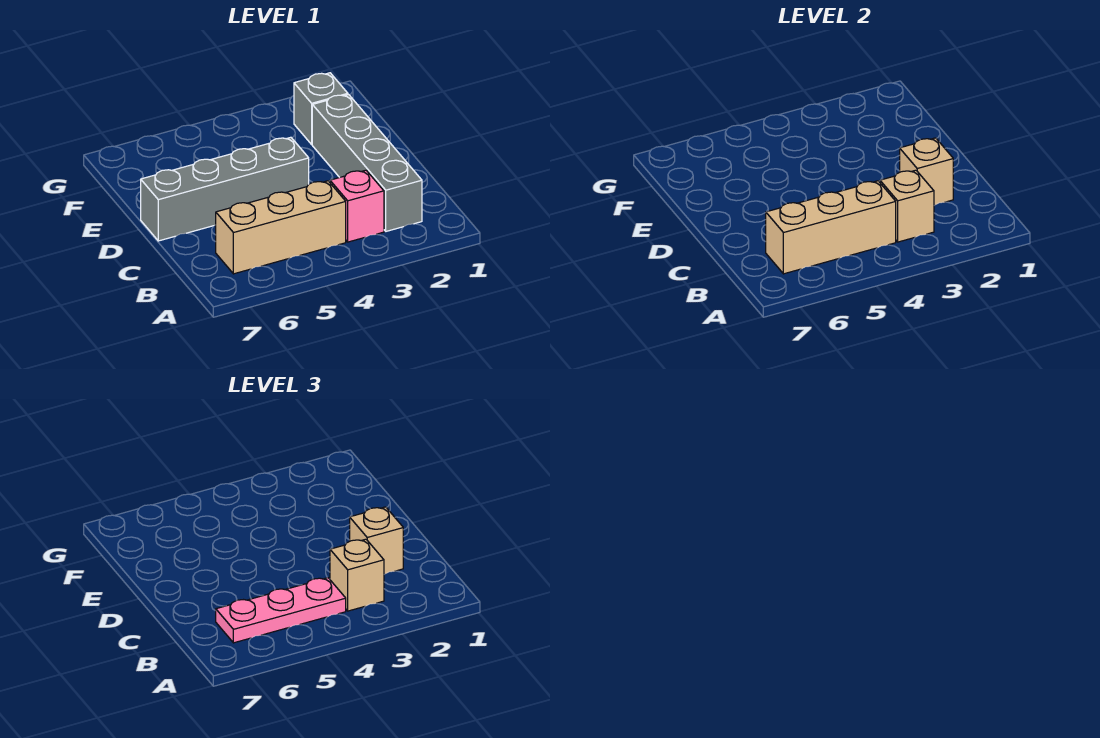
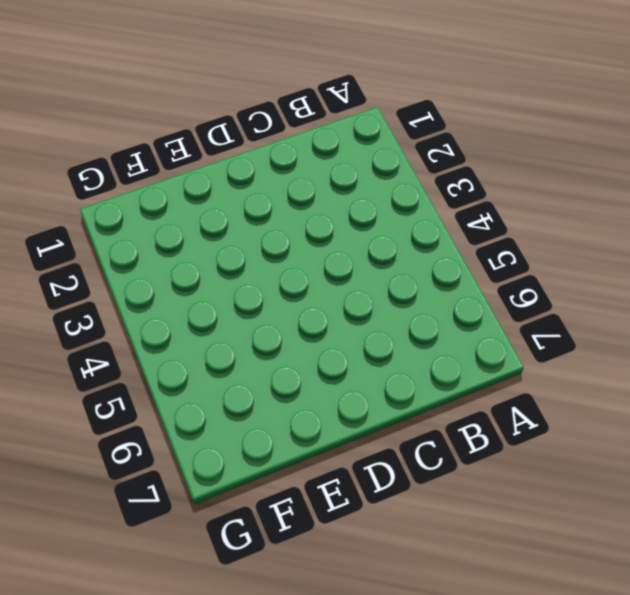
none -> grey 1x4 brick [312,95,422,231]
none -> pink 1x1 brick [330,170,384,242]

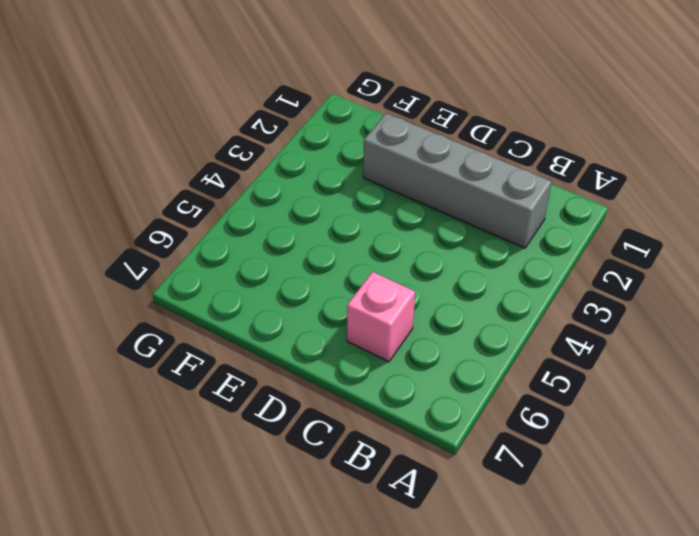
pink 1x1 brick [347,272,415,362] -> pink 1x1 brick moved to [330,170,384,242]
none -> tan 1x3 brick [216,181,346,274]
none -> grey 1x4 brick [141,137,309,241]

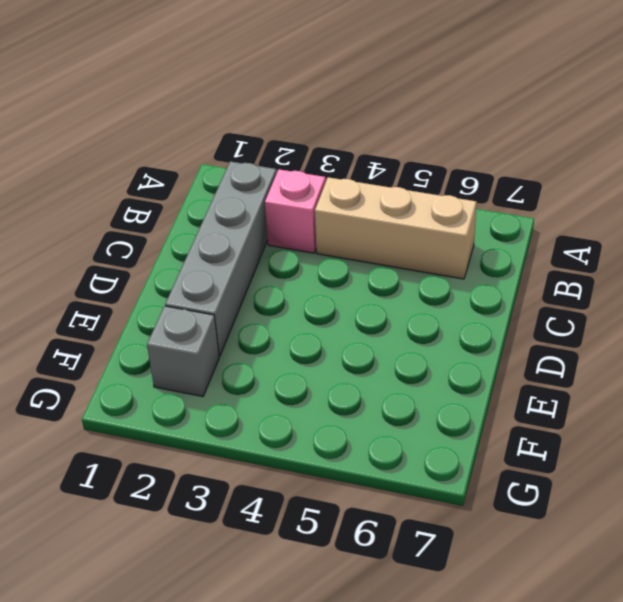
none -> grey 1x4 brick [141,137,309,241]
none -> tan 1x1 brick [880,170,934,242]

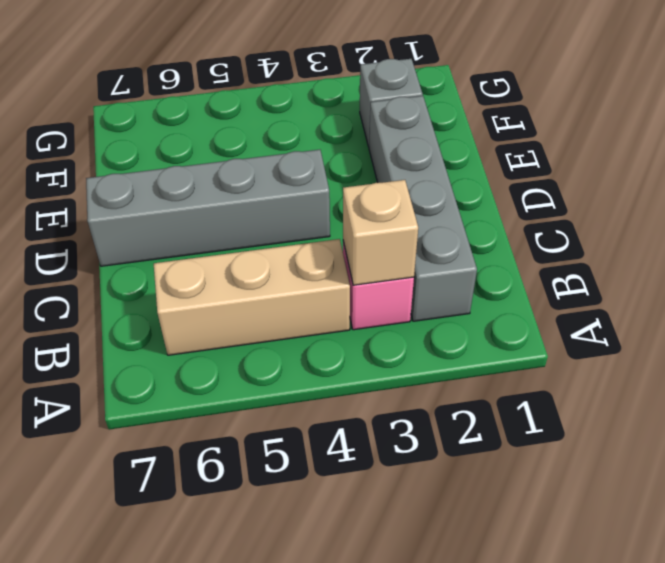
none -> tan 1x3 brick [766,181,896,274]
none -> tan 1x1 brick [900,138,953,205]

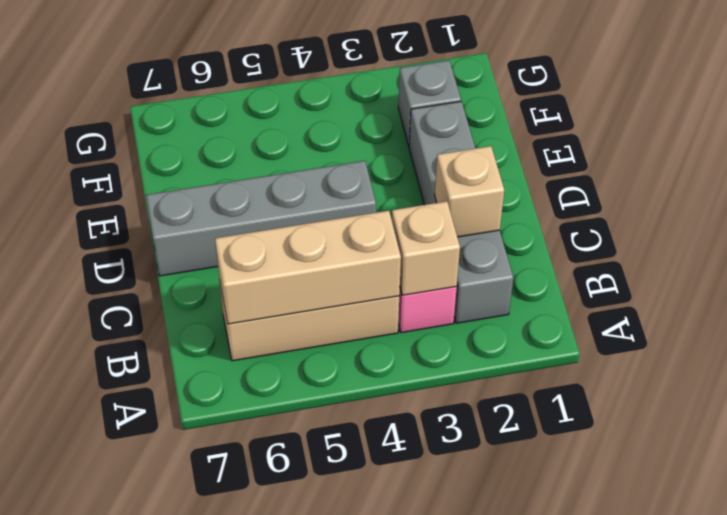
none -> tan 1x1 brick [330,539,384,611]
none -> pink 1x3 plate [216,578,346,643]

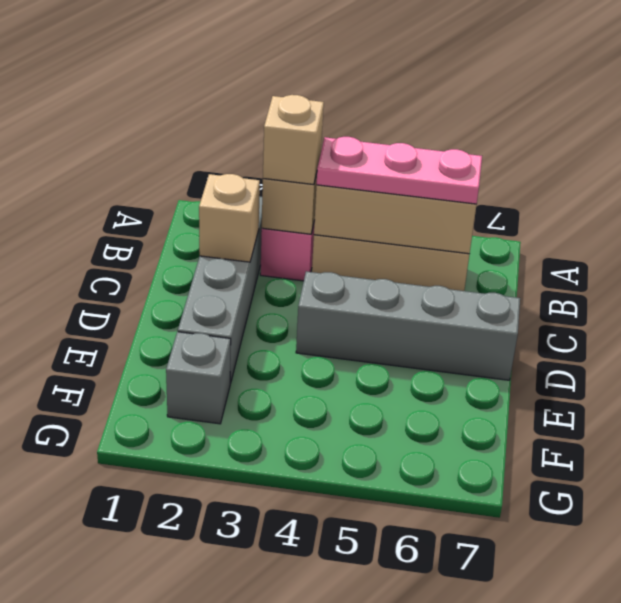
none -> tan 1x1 brick [350,507,403,574]

